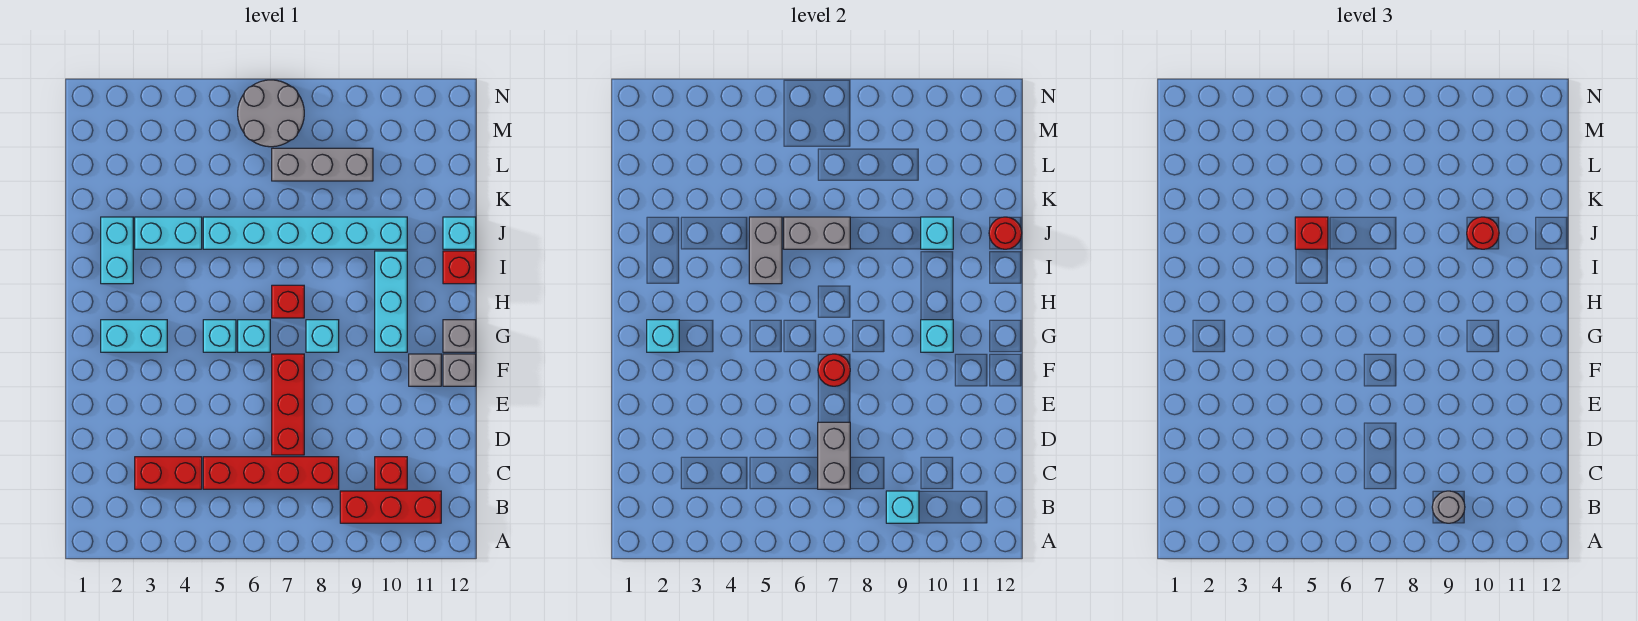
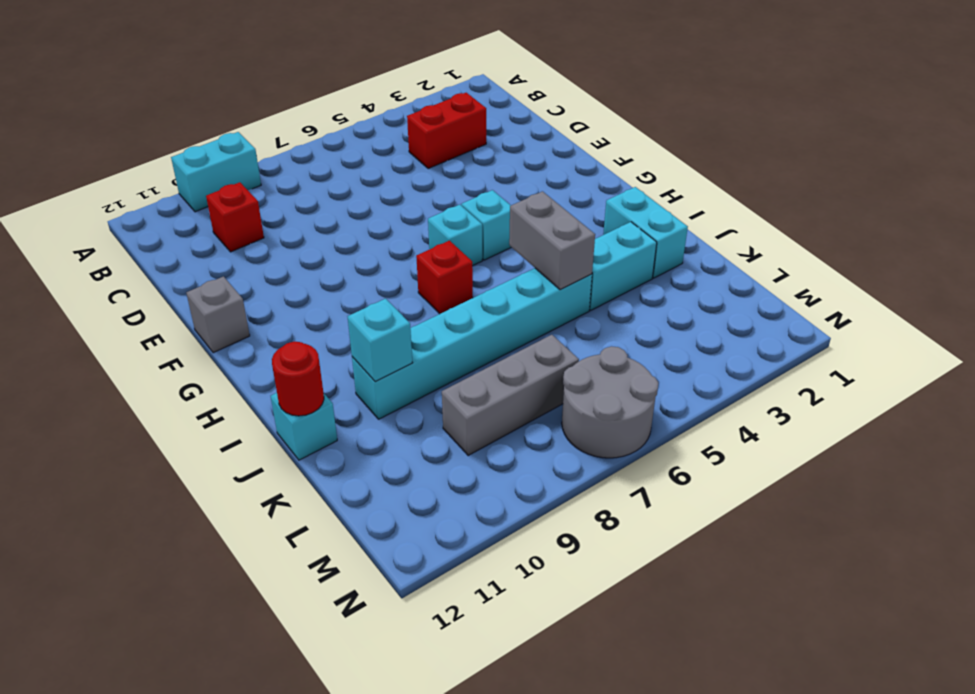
cyan 1x2 brick [171,132,261,212] -> cyan 1x2 brick moved to [101,320,167,352]
none -> red 1x3 brick [340,491,441,523]
none -> red 1x4 brick [203,457,339,489]
none -> red 1x3 brick [272,354,304,455]
none -> grey 1x1 brick [409,354,441,386]

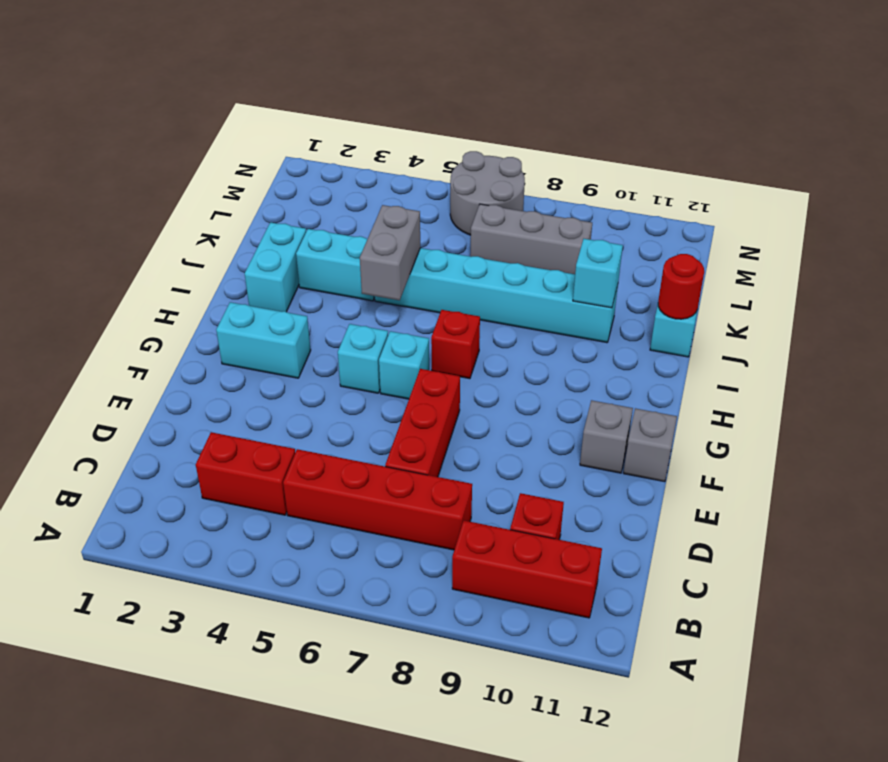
none -> cyan 1x1 brick [306,320,339,352]
none -> cyan 1x3 brick [375,251,407,352]
none -> grey 1x1 brick [443,320,476,352]
none -> red 1x1 brick [443,251,476,284]

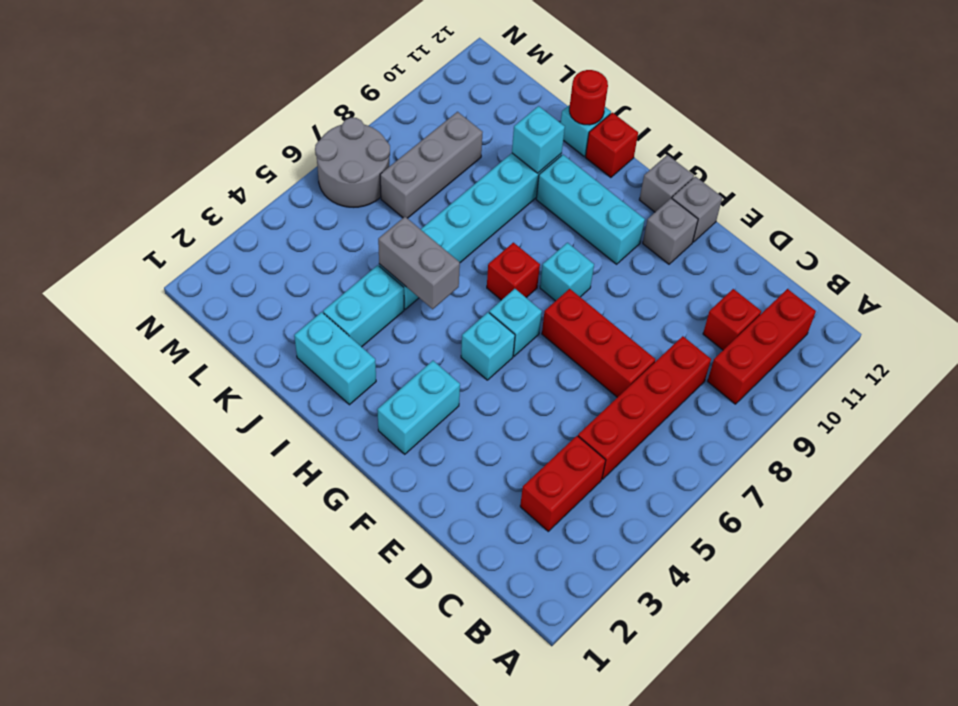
none -> cyan 1x1 brick [886,491,919,523]
none -> grey 1x2 brick [818,422,850,489]
none -> red 1x1 round brick [818,354,850,386]
none -> cyan 1x1 brick [647,320,679,352]

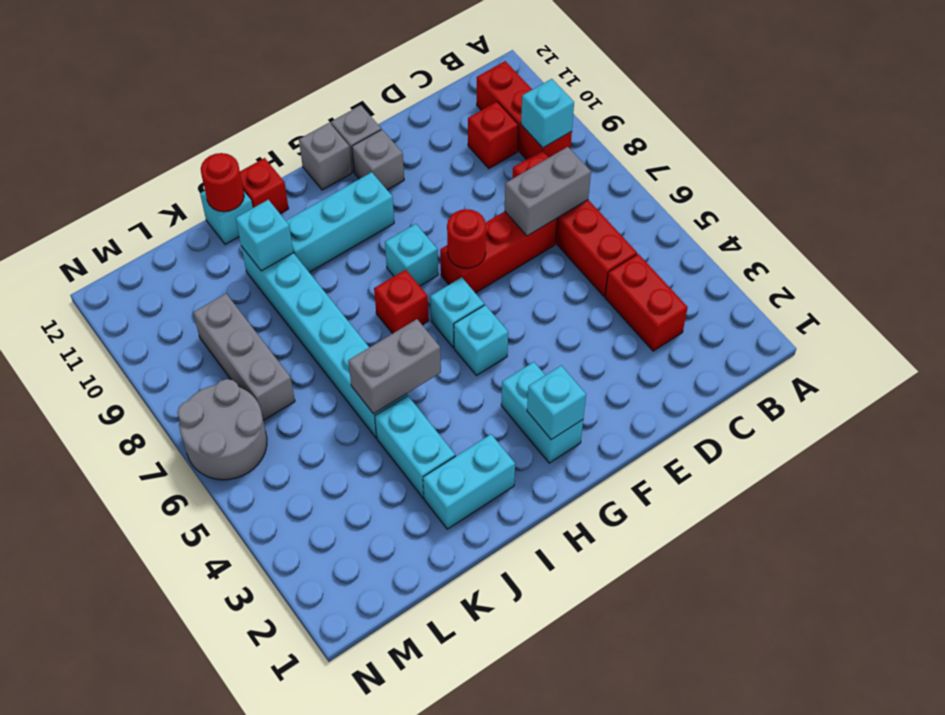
none -> cyan 1x1 brick [921,320,953,352]
none -> grey 1x2 brick [784,217,850,249]
none -> grey 1x1 round brick [1432,491,1465,523]
none -> red 1x1 brick [1295,217,1328,249]

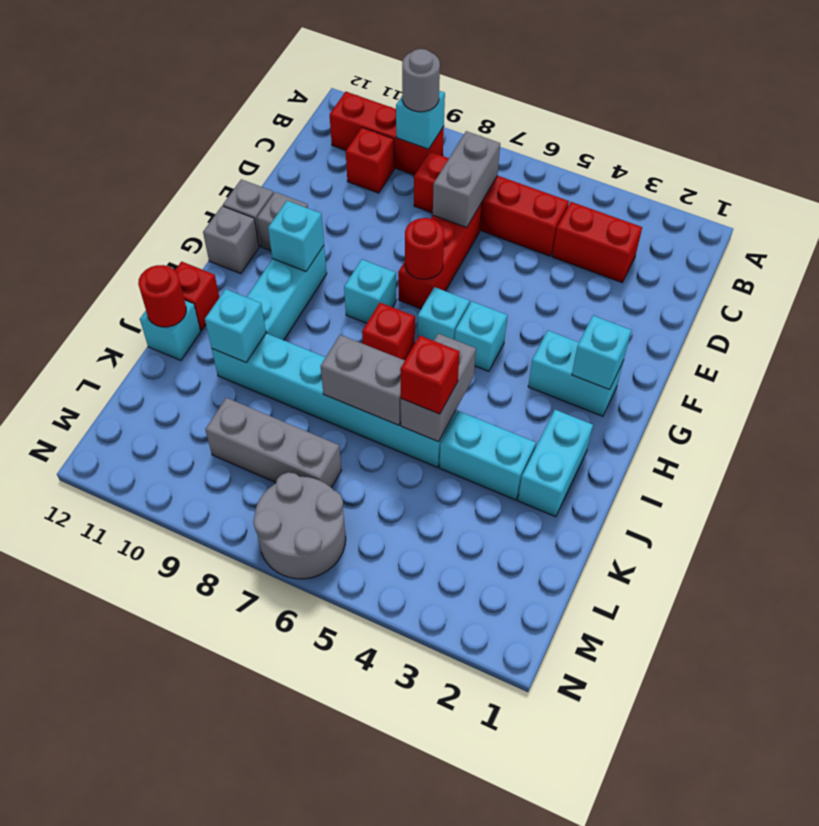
none -> red 1x1 round brick [1467,217,1499,249]

